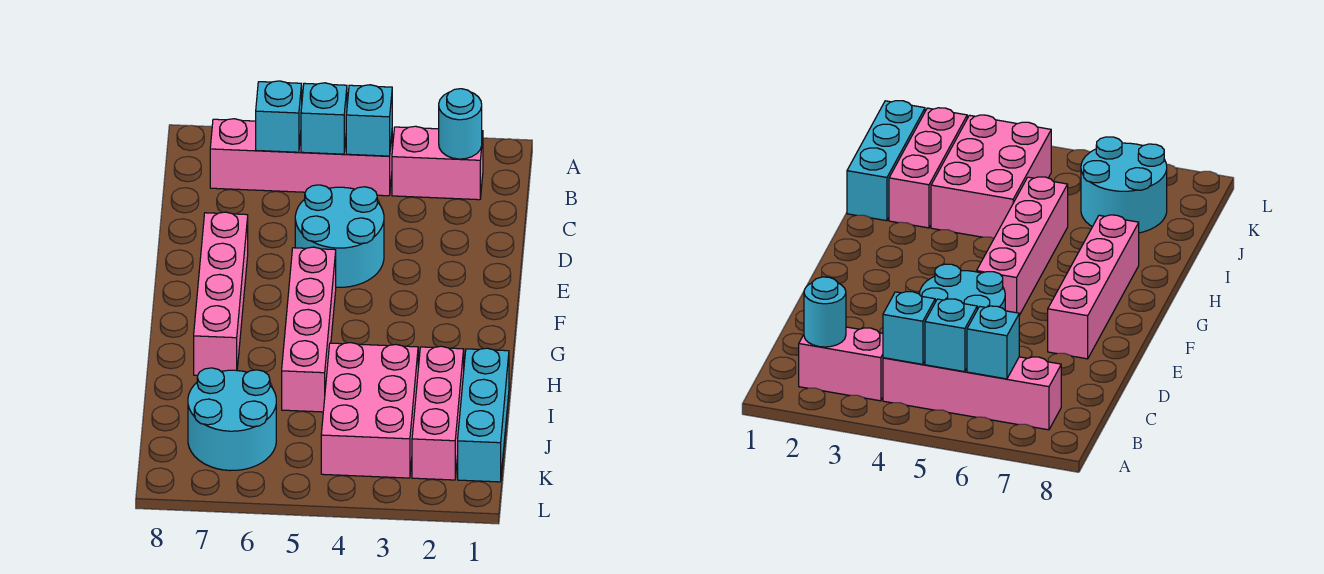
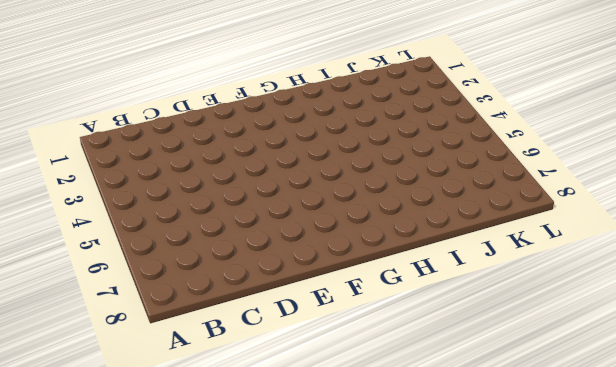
none -> pink 1x2 brick [392,126,483,200]
none -> pink 1x4 brick [210,119,392,196]
none -> cyan 2x2 round brick [295,185,384,287]

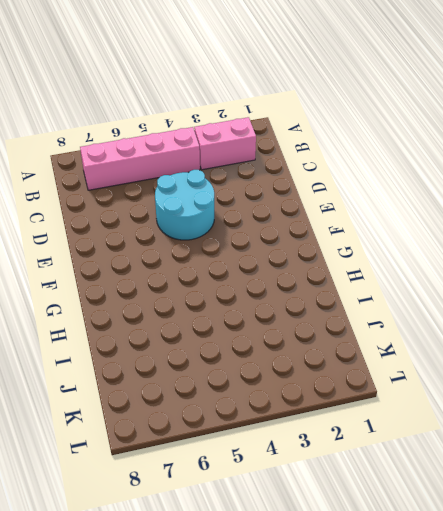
none -> pink 1x4 brick [194,212,248,375]
none -> pink 1x4 brick [282,247,336,412]
none -> cyan 1x3 brick [458,348,509,482]

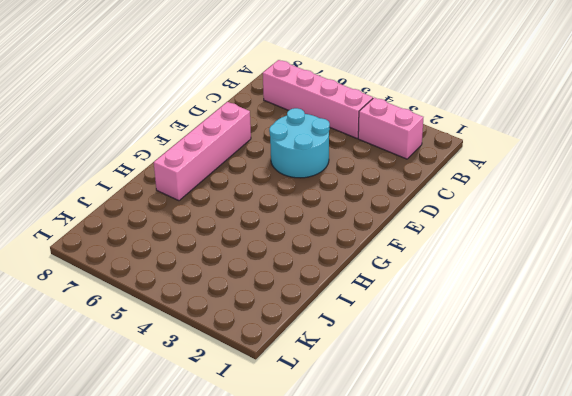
none -> pink 1x4 brick [282,247,336,412]
none -> cyan 1x3 brick [458,348,509,482]
none -> pink 1x3 brick [412,346,464,480]

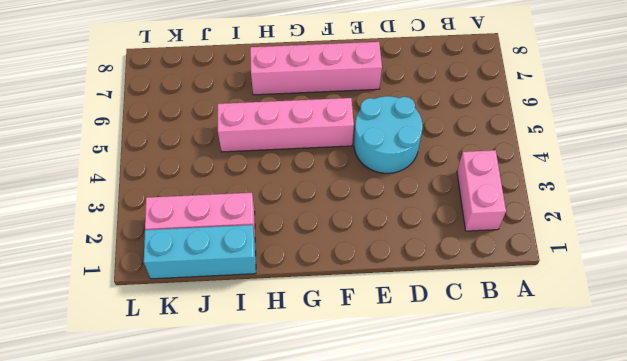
none -> pink 1x4 brick [210,119,392,196]
none -> pink 2x3 brick [321,343,418,478]
none -> cyan 2x2 round brick [188,368,276,471]

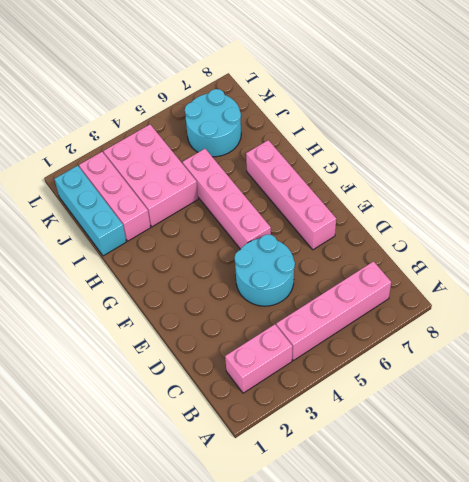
none -> cyan 1x1 round brick [439,89,482,159]
none -> cyan 1x1 brick [346,85,392,156]
none -> cyan 1x1 brick [301,83,347,154]

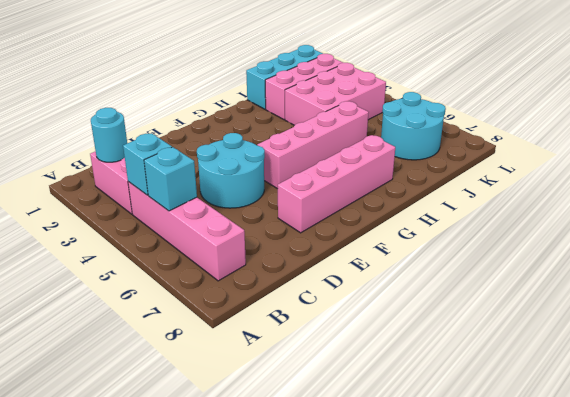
none -> cyan 1x1 brick [256,81,302,152]

